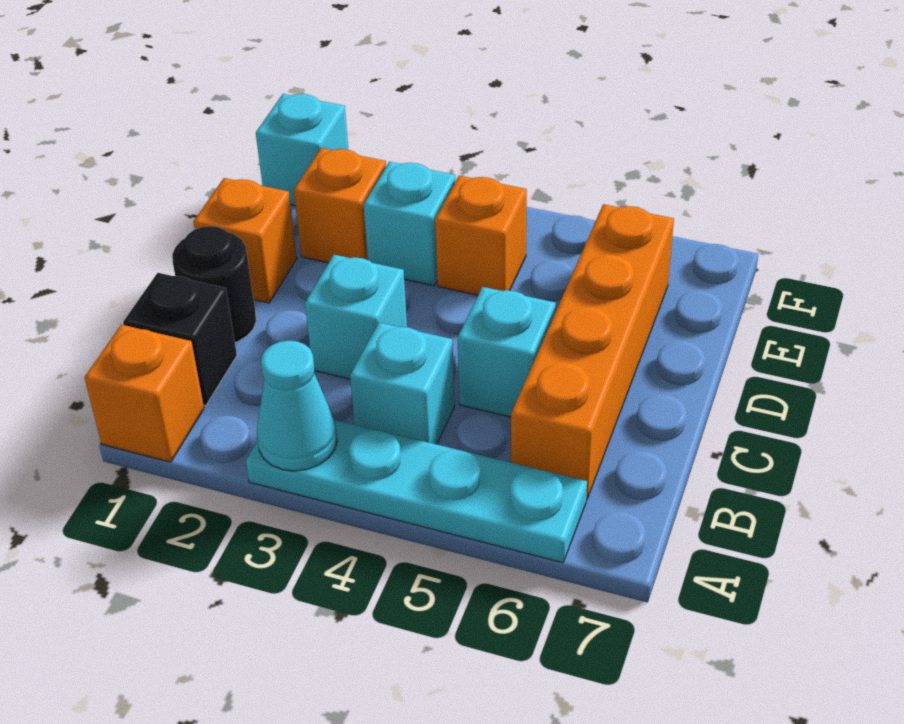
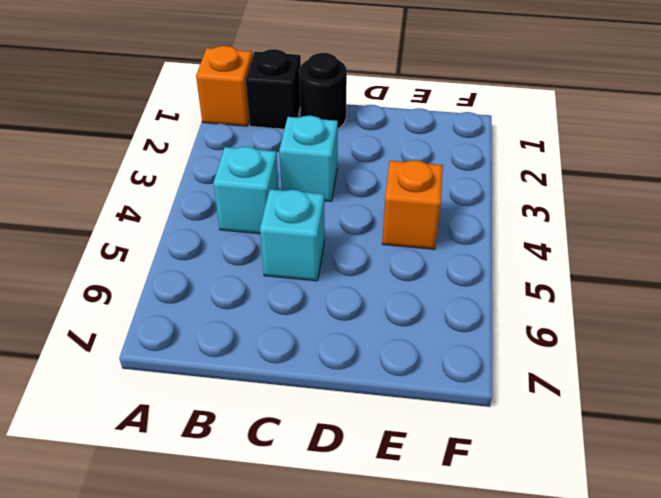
none -> cyan 1x4 plate [246,420,587,563]
none -> orange 1x4 brick [511,204,674,499]
none -> orange 1x1 brick [194,178,297,303]

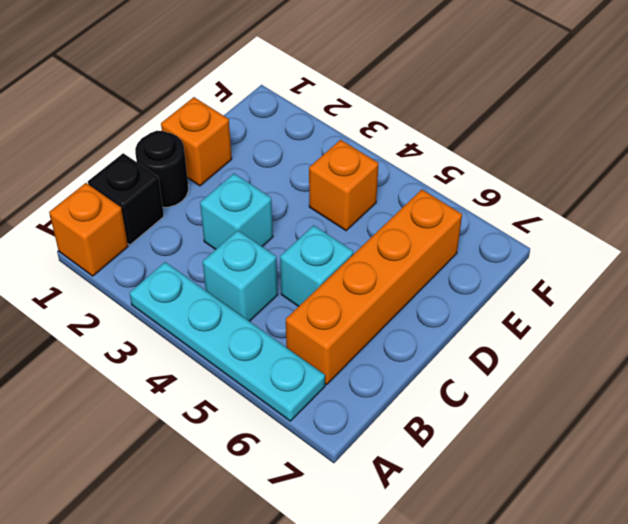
none -> orange 1x1 brick [294,148,386,263]
none -> cyan 1x1 brick [364,162,456,286]
none -> cyan 1x1 brick [256,94,348,205]

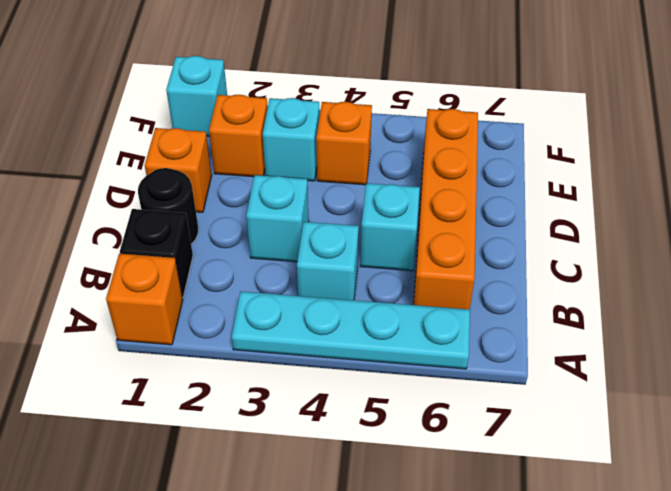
none -> cyan 1x1 cone [257,341,337,471]

